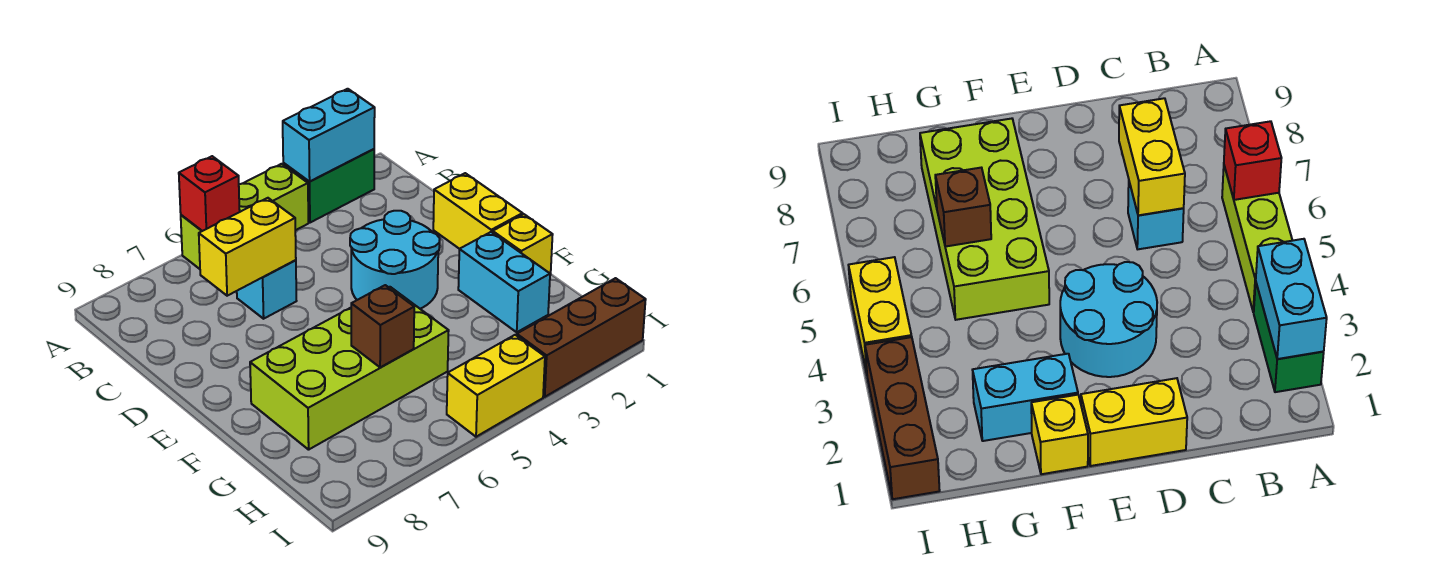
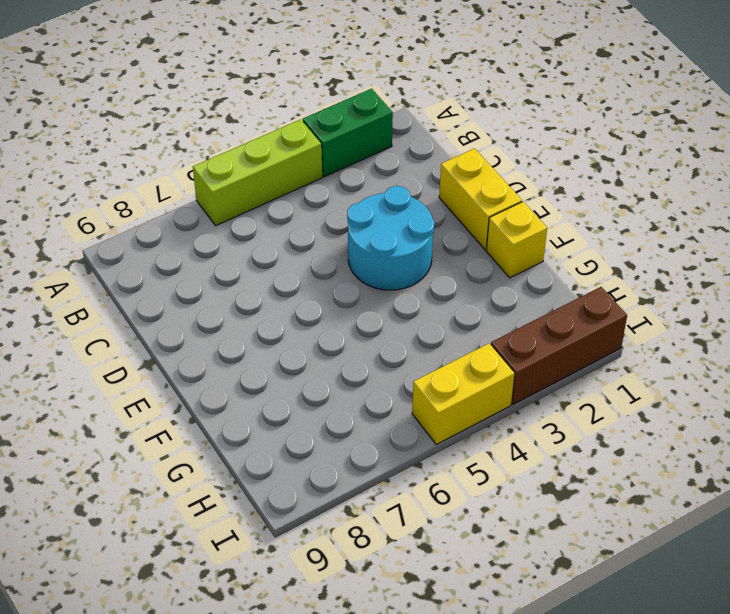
none -> cyan 1x1 brick [237,260,296,319]
none -> cyan 1x2 brick [458,232,550,332]
none -> lime 2x4 brick [250,287,449,450]

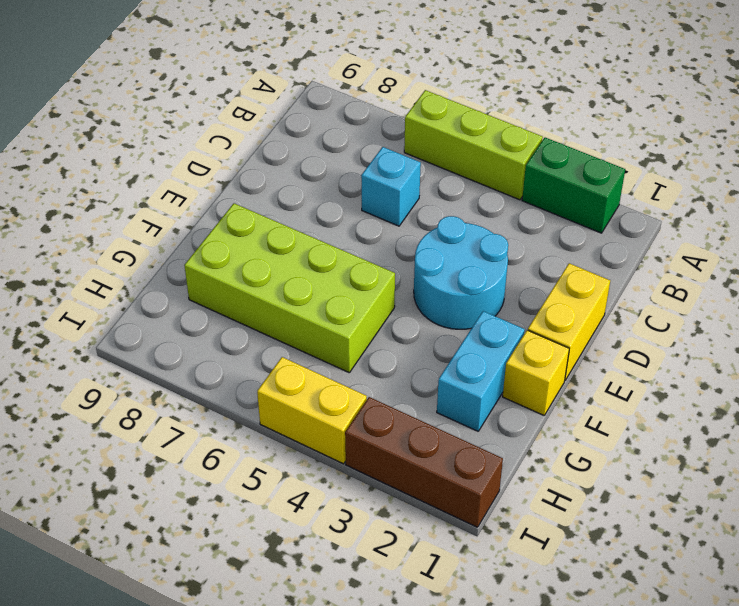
none -> cyan 1x2 brick [283,89,375,181]
none -> red 1x1 brick [179,156,240,231]
none -> yellow 1x2 brick [199,198,296,296]

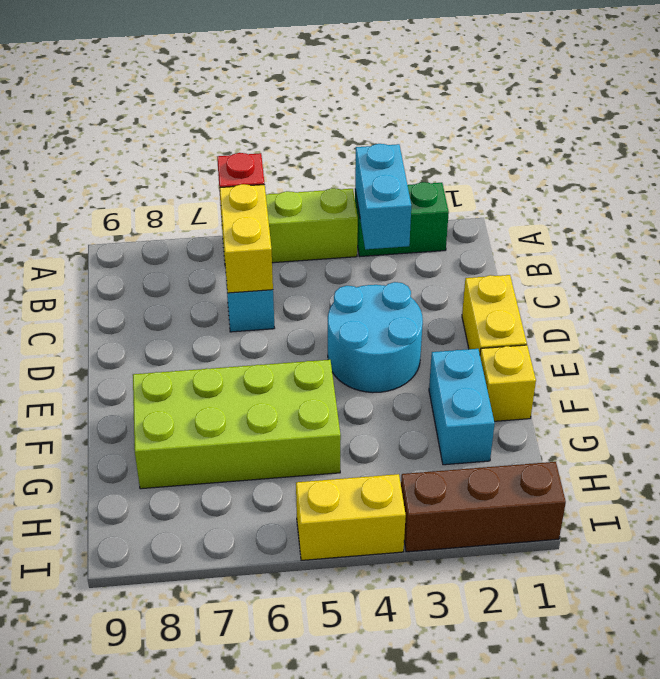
cyan 1x2 brick [355,144,411,249] -> cyan 1x2 brick turned to [283,89,375,181]
yellow 1x2 brick [220,184,273,293] -> yellow 1x2 brick turned to [199,198,296,296]
none -> brown 1x1 brick [351,285,414,367]

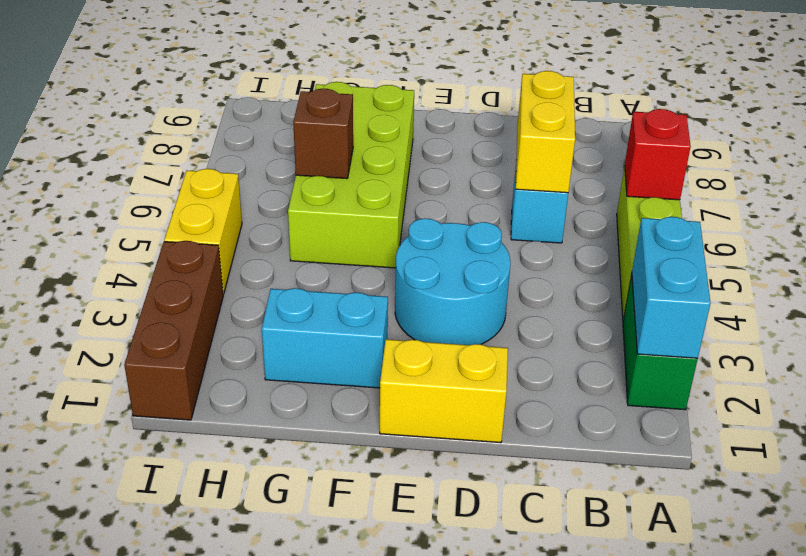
none -> yellow 1x1 brick [493,214,553,275]

